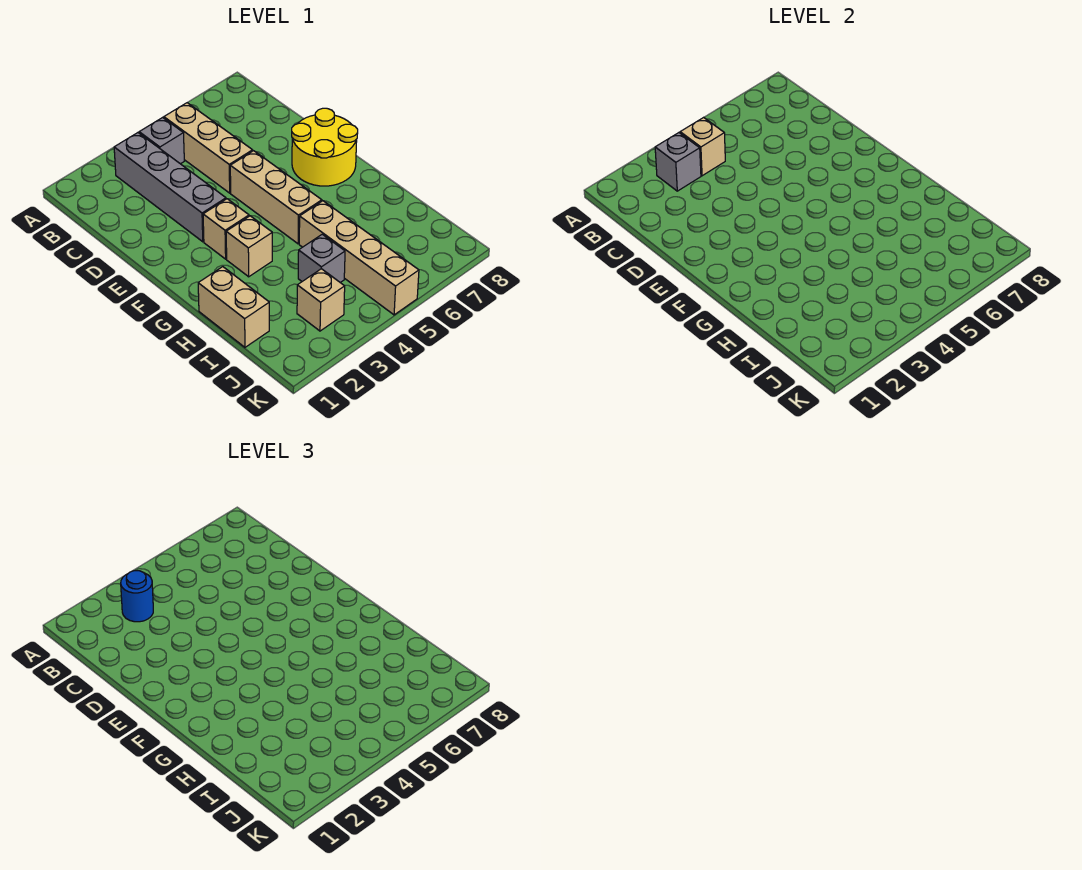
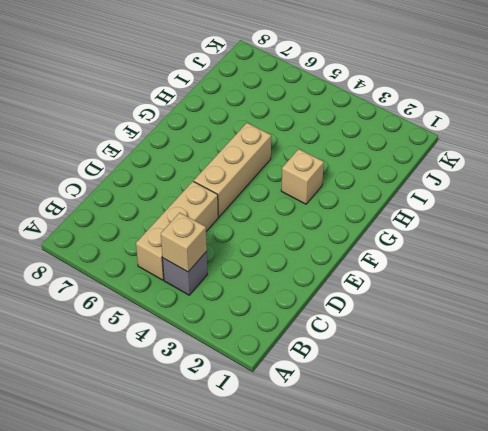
none -> grey 1x4 brick [114,133,226,242]
none -> yellow 2x2 round brick [292,108,358,186]
none -> tan 1x1 brick [203,199,249,259]

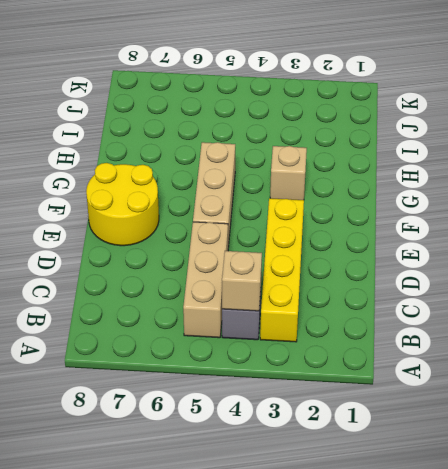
yellow 1x4 brick [260,198,304,342] -> grey 1x4 brick [114,133,226,242]
none -> tan 1x1 brick [203,199,249,259]
none -> tan 1x2 brick [198,267,269,347]
none -> tan 1x4 brick [299,201,419,315]

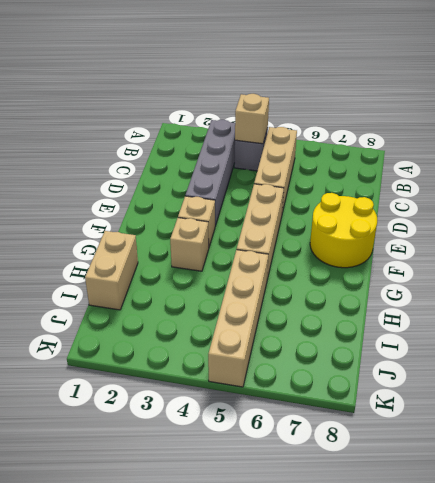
none -> grey 1x1 brick [298,234,345,283]
none -> tan 1x1 brick [297,269,345,331]
none -> grey 1x1 brick [655,133,701,191]

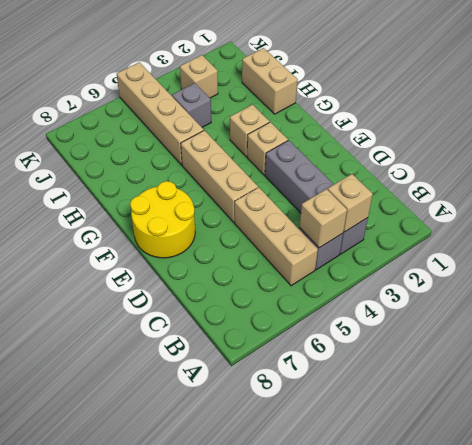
tan 1x1 brick [328,174,373,232] -> grey 1x1 brick [655,133,701,191]
none -> blue 1x1 round brick [121,571,153,622]

